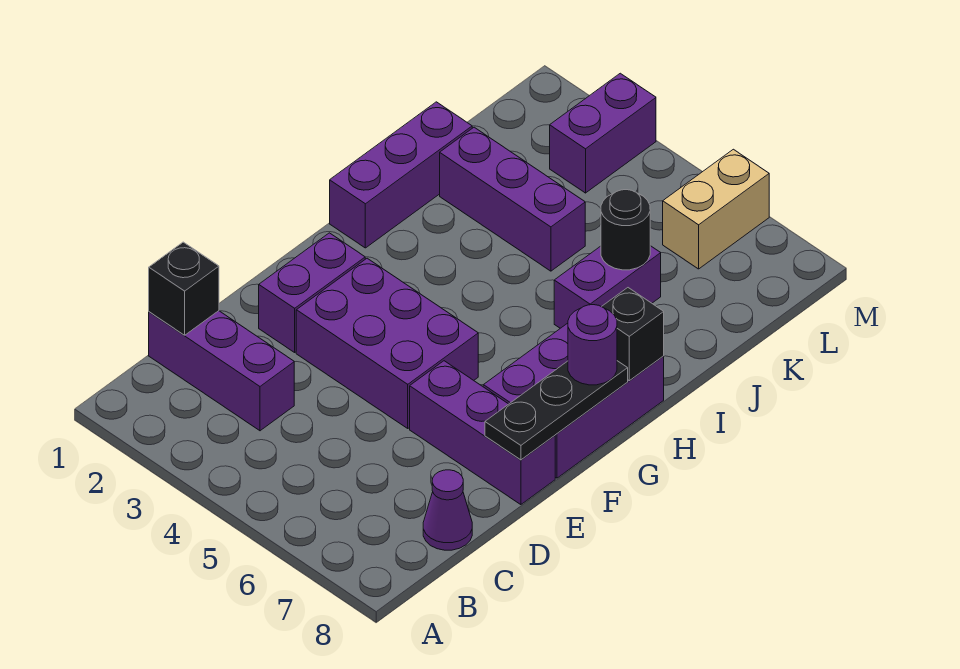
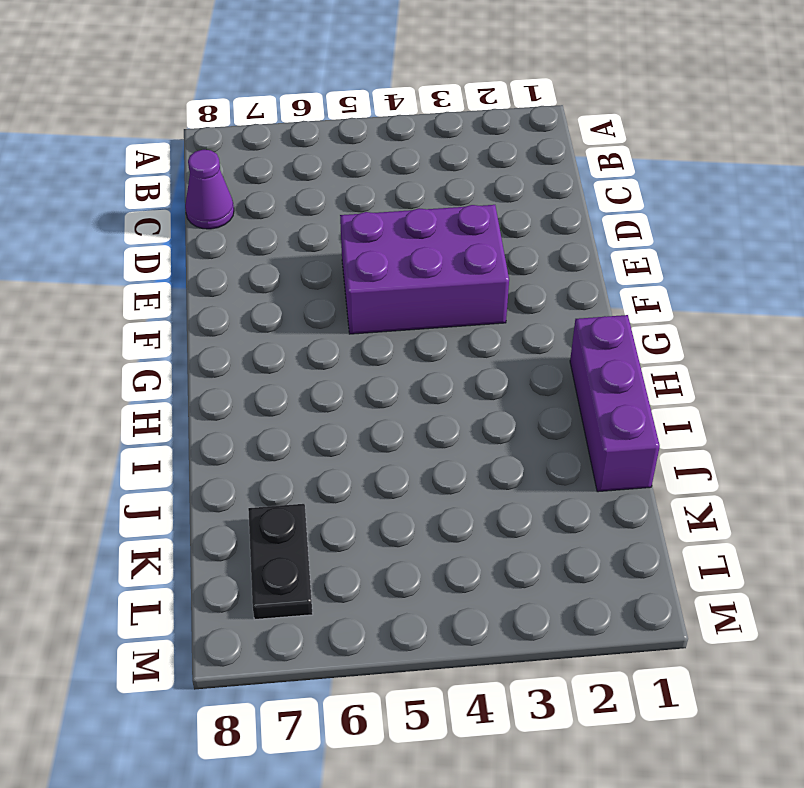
black 1x2 plate [248,504,313,619] -> none
none -> purple 1x3 brick [149,311,294,431]
none -> purple 1x2 brick [259,233,365,352]
none -> purple 1x3 brick [410,361,555,505]

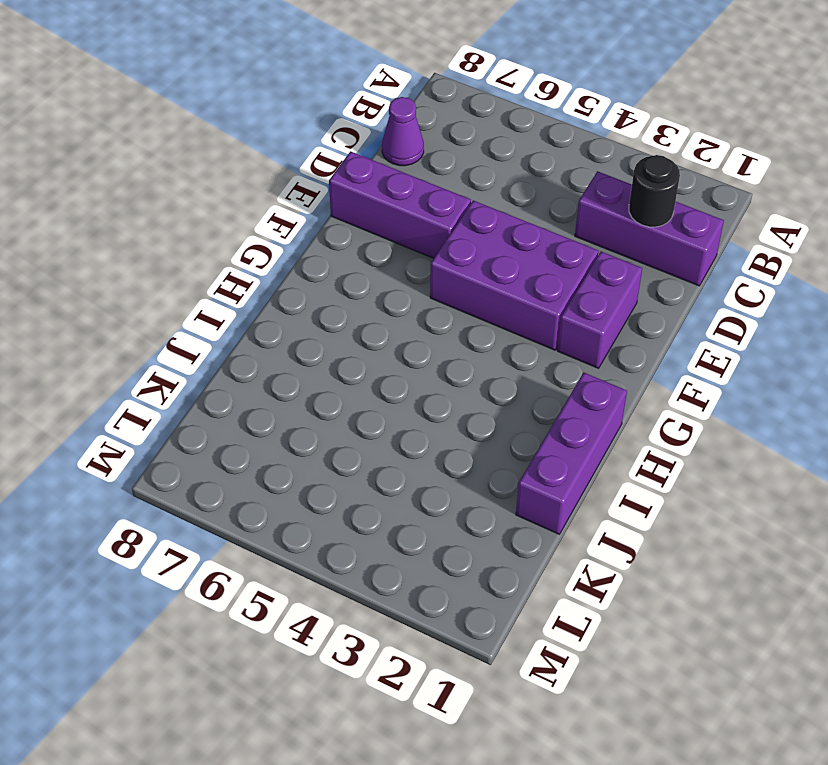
black 1x1 round brick [629,155,680,227] -> black 1x1 round brick moved to [601,190,650,270]
none -> purple 2x3 brick [483,323,664,478]
none -> purple 1x2 brick [554,246,661,328]
none -> purple 1x3 brick [440,127,585,271]

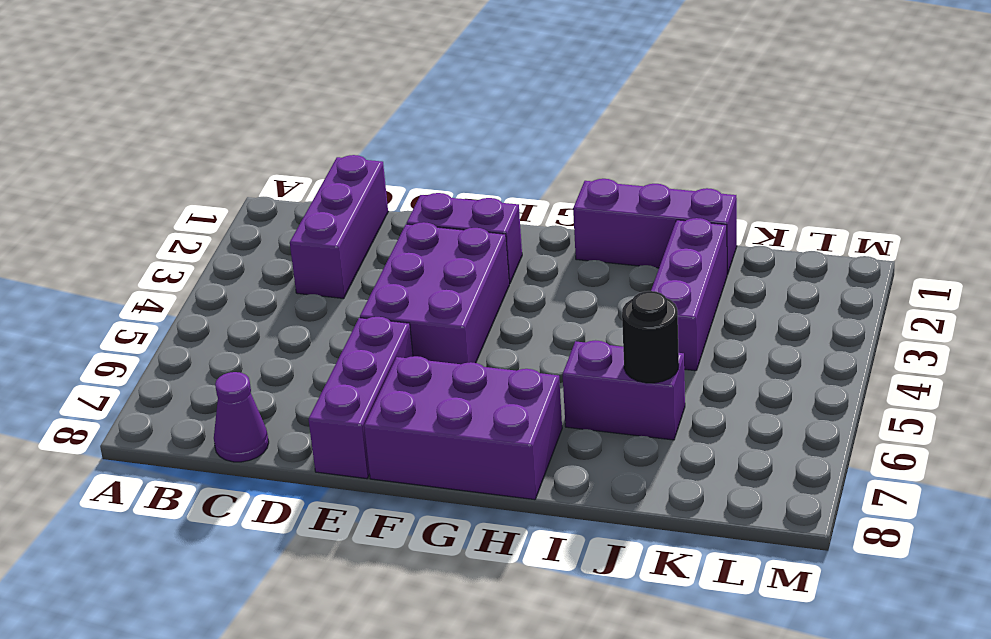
none -> purple 1x2 brick [550,73,656,193]
none -> tan 1x2 brick [663,149,769,269]
none -> black 1x1 brick [149,242,219,335]

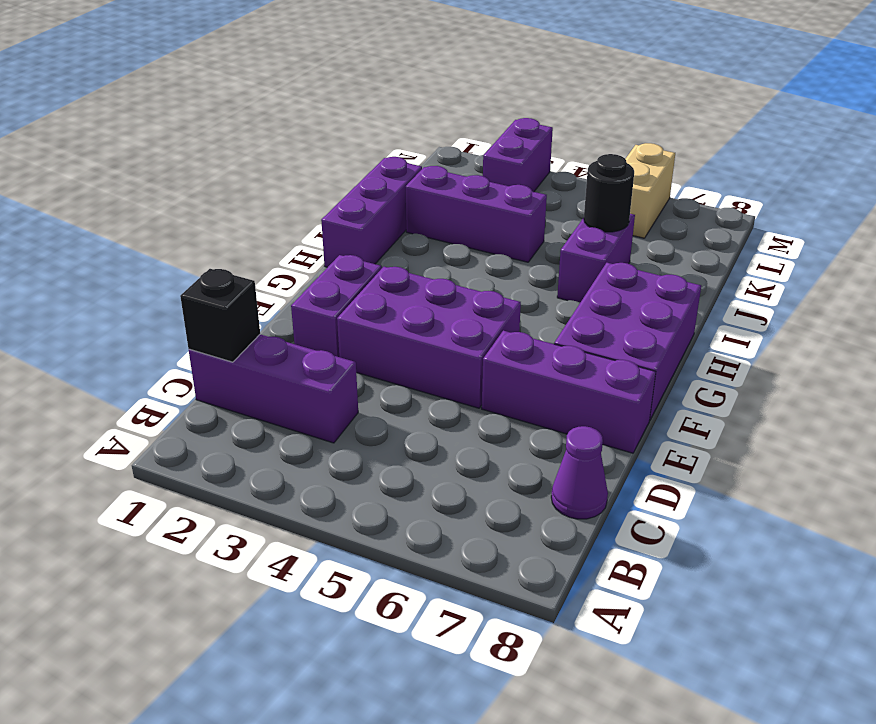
none -> black 1x3 plate [485,361,628,460]
none -> black 1x1 brick [602,288,664,381]
none -> purple 1x1 round brick [568,305,617,385]

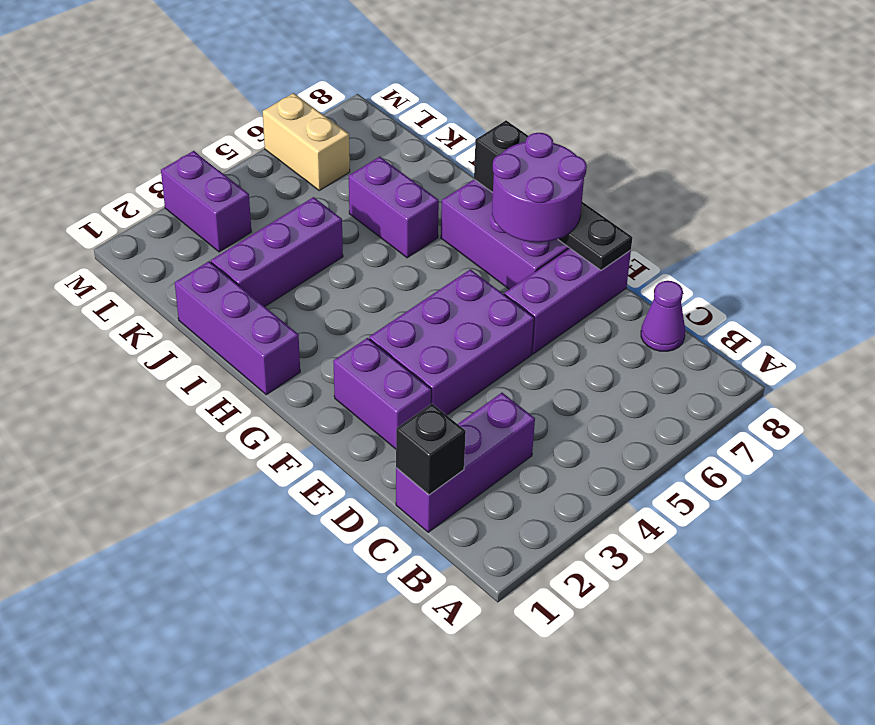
purple 2x2 round brick [492,133,587,242] -> purple 1x1 round brick [568,305,617,385]
none -> black 1x1 round brick [601,190,650,270]

